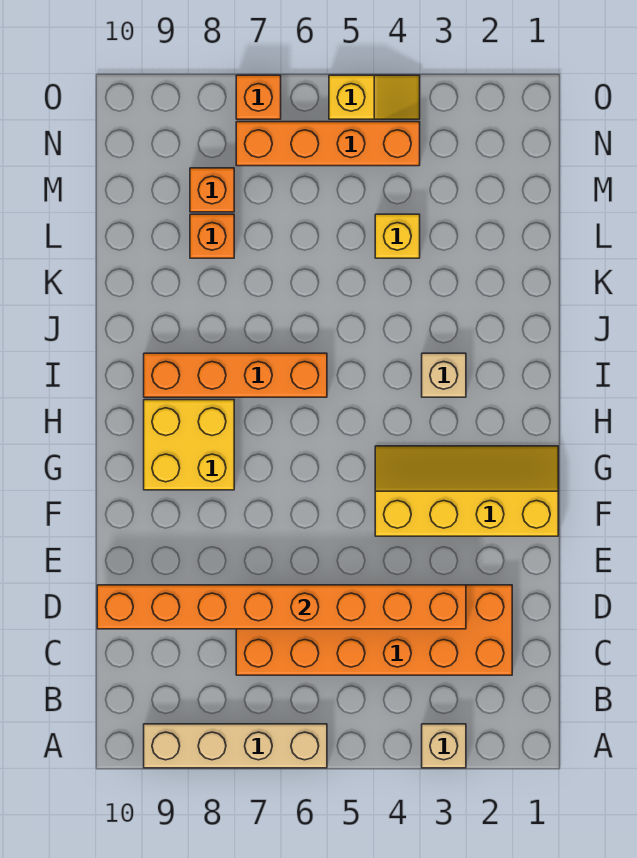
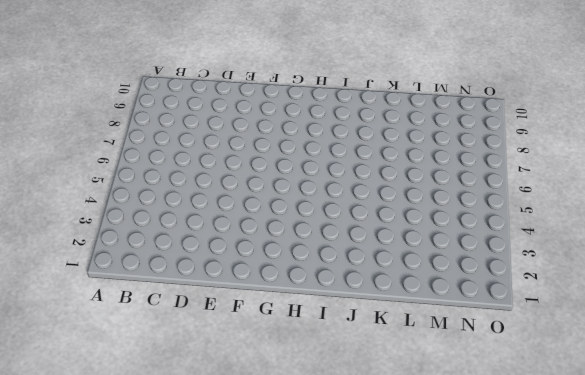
none -> tan 1x1 brick [422,724,466,768]
none -> tan 1x4 brick [144,724,327,768]
none -> orange 2x6 brick [236,585,512,675]

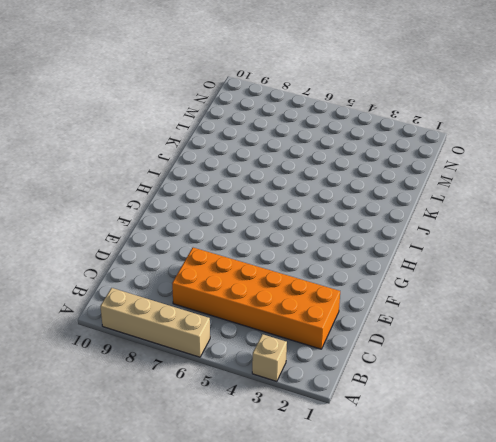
none -> yellow 2x4 slope [375,446,558,536]
none -> yellow 2x2 brick [144,400,234,490]
none -> tan 1x1 brick [422,353,466,397]

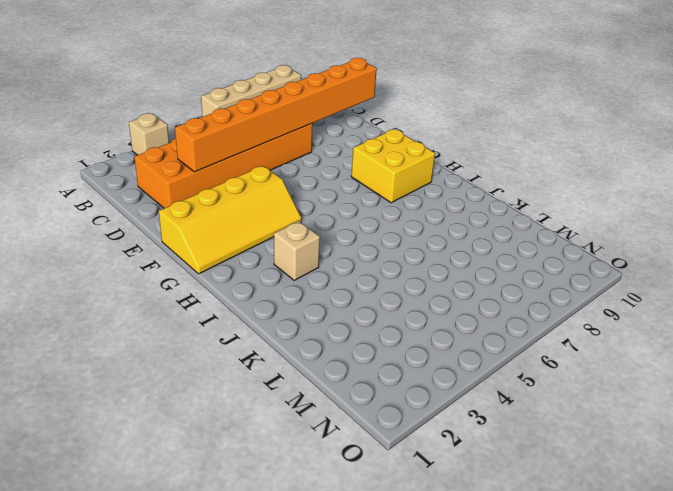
none -> orange 1x4 brick [144,353,327,397]
none -> yellow 1x1 brick [375,214,420,258]
none -> orange 1x1 brick [190,214,234,258]

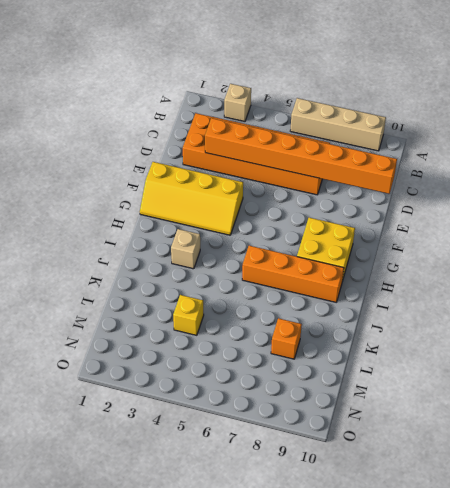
none -> orange 1x1 brick [190,168,234,212]
none -> orange 1x4 brick [236,122,420,166]
none -> yellow 1x2 slope [329,75,420,119]

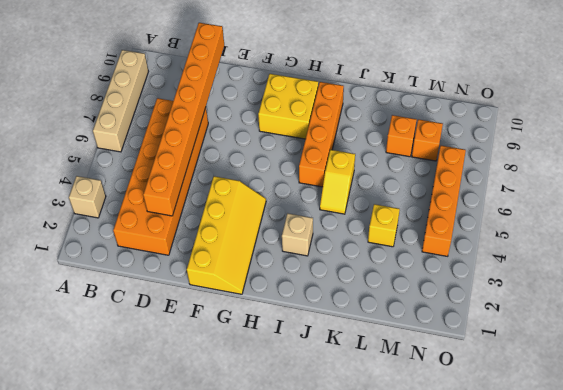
yellow 1x2 slope [320,150,355,214] -> yellow 1x2 slope moved to [329,75,420,119]
none -> orange 1x1 brick [236,75,281,119]

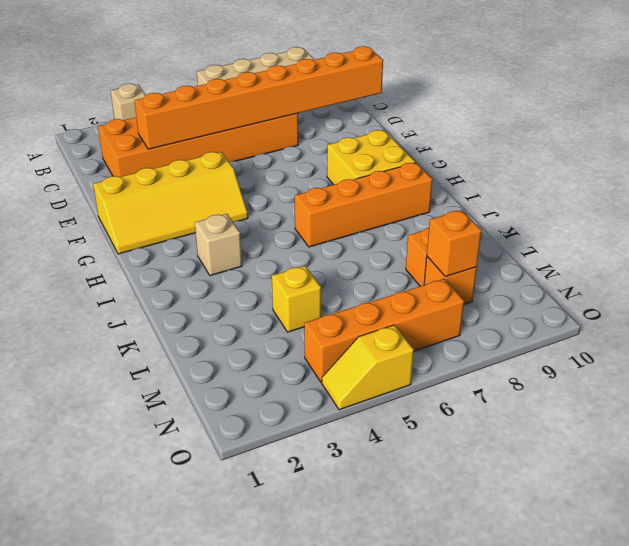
orange 1x1 brick [427,210,482,277] -> orange 1x1 brick moved to [236,75,281,119]

